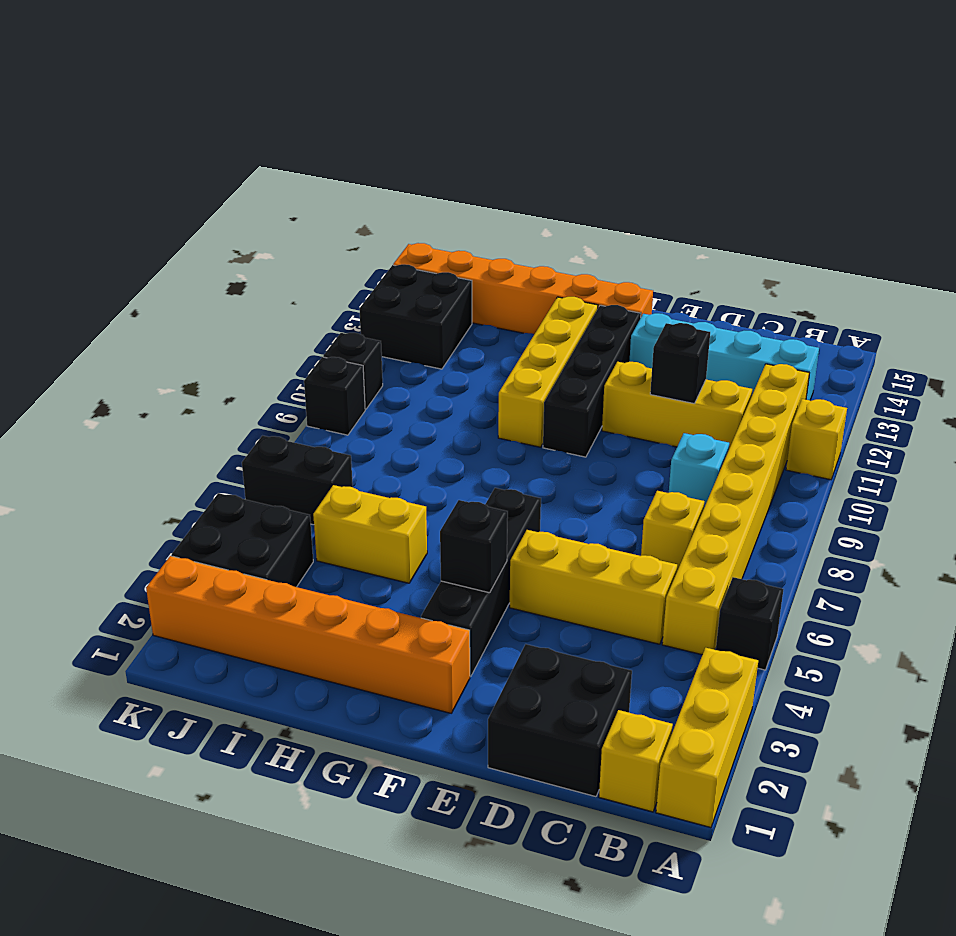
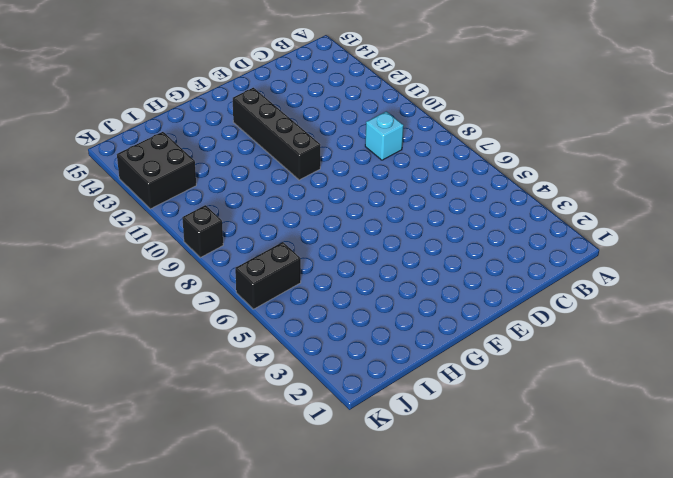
none -> yellow 1x3 brick [656,648,758,828]
none -> black 1x1 brick [716,577,783,670]
none -> yellow 1x1 brick [786,399,847,480]

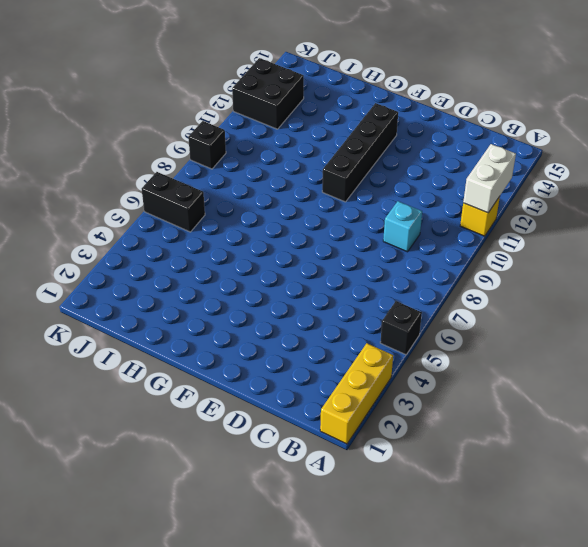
white 1x2 brick [463,144,516,213] -> none
none -> yellow 1x1 brick [599,710,673,812]
none -> yellow 1x8 brick [662,364,809,655]
none -> cyan 1x4 brick [629,313,819,400]

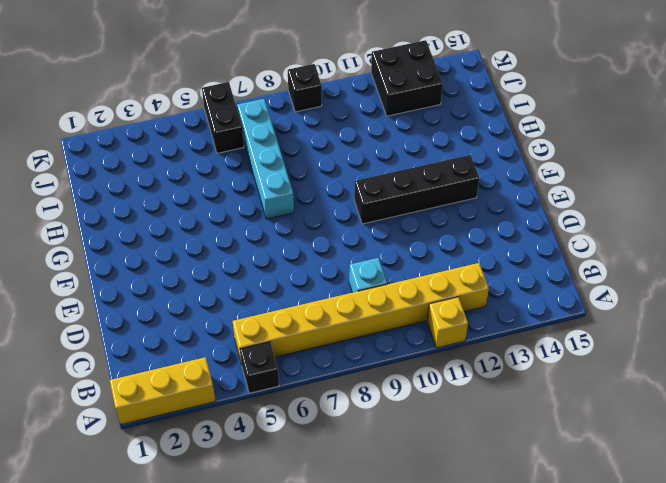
cyan 1x4 brick [237,99,294,219] -> cyan 1x4 brick moved to [629,313,819,400]
none -> yellow 1x1 brick [599,710,673,812]
none -> black 2x2 brick [488,644,632,797]
none -> yellow 1x3 brick [510,530,677,644]

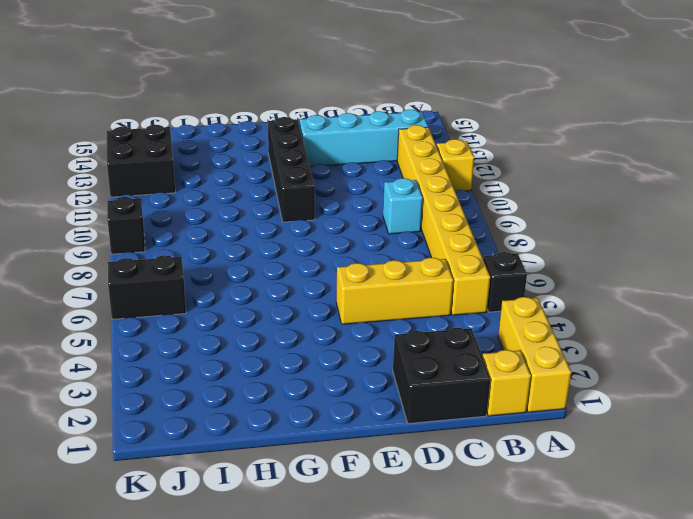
none -> yellow 1x1 brick [641,491,704,571]
none -> yellow 1x3 brick [602,362,752,449]
none -> orange 1x6 brick [146,556,470,713]

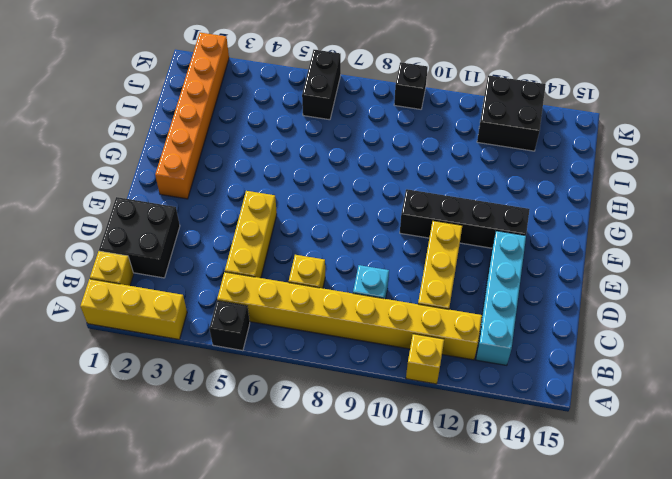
none -> black 1x4 brick [421,488,541,677]
none -> orange 1x6 brick [393,243,653,334]
none -> yellow 1x4 brick [498,297,598,447]

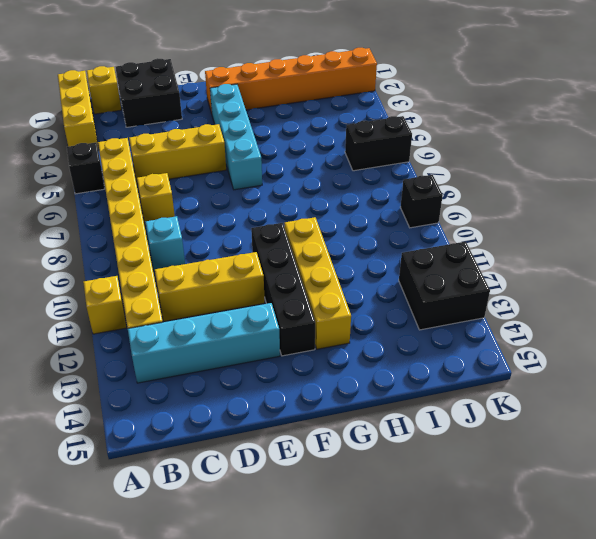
cyan 1x4 brick [210,84,262,190] -> black 1x4 brick [421,488,541,677]
none -> orange 1x6 brick [393,243,653,334]
none -> yellow 1x2 brick [313,485,427,583]
none -> black 2x2 brick [172,493,313,587]

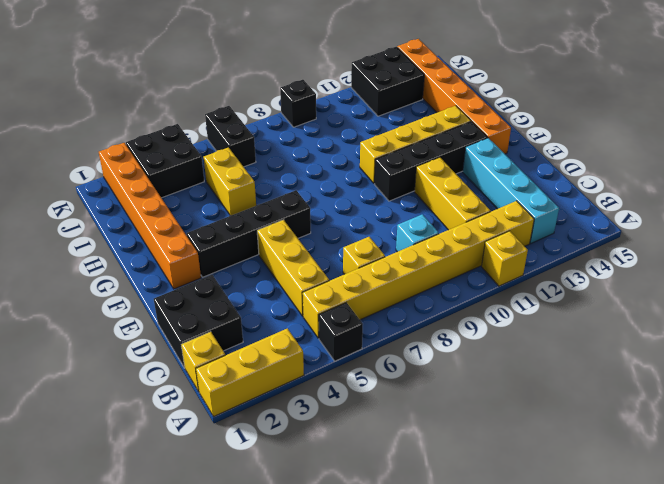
none -> black 1x1 brick [323,333,383,409]
none -> black 1x1 brick [650,323,710,404]
none -> black 1x1 brick [440,500,508,593]

